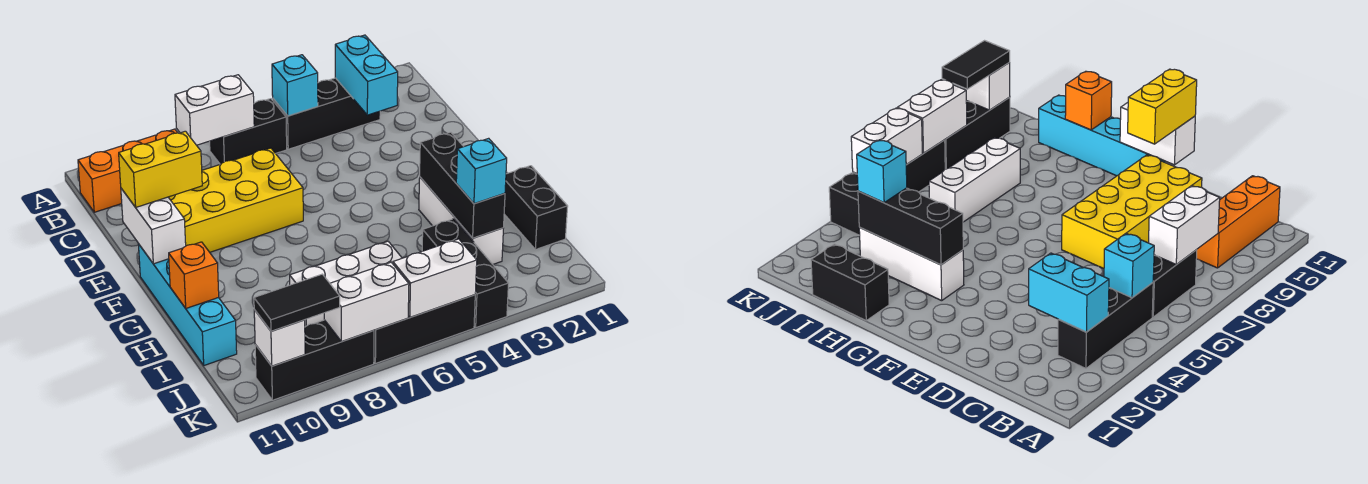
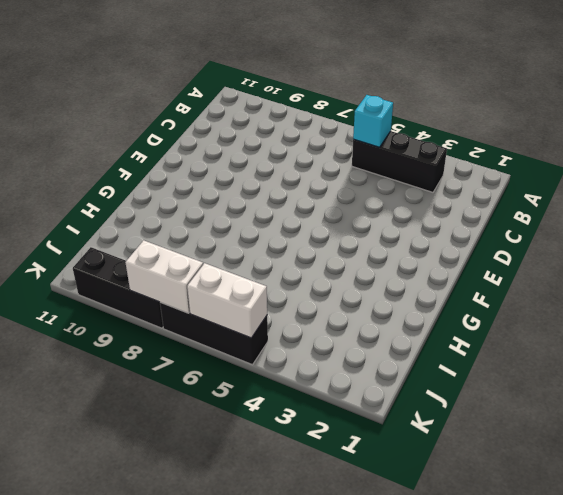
none -> black 1x2 brick [210,99,287,164]
none -> orange 1x3 brick [78,129,178,212]
none -> yellow 2x4 brick [168,148,303,252]

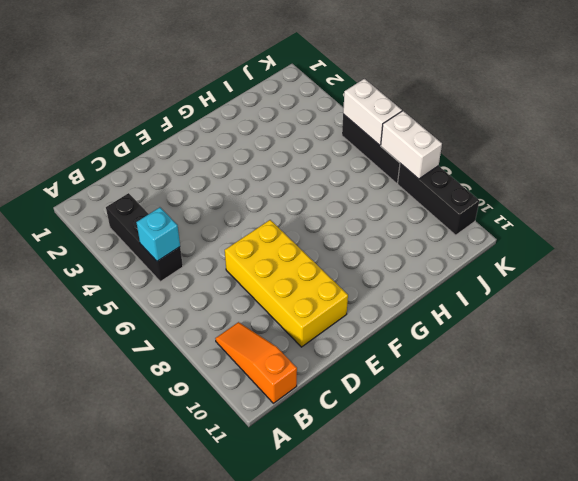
orange 1x3 slope [215,322,297,403] -> orange 1x3 brick [78,129,178,212]
none -> black 1x2 brick [210,99,287,164]
none -> cyan 1x4 brick [138,244,237,365]
none -> white 1x3 brick [419,177,503,264]

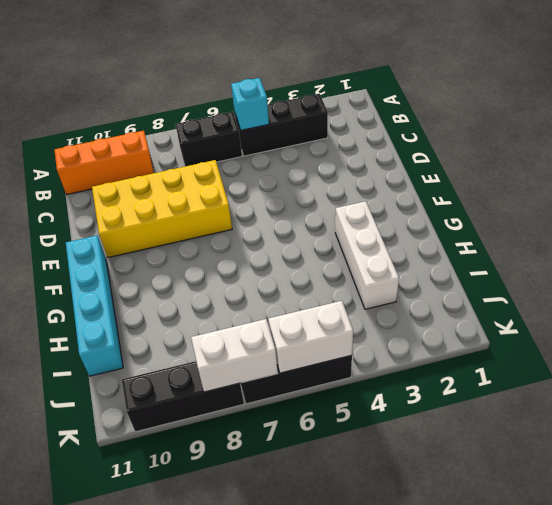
none -> black 1x2 brick [504,166,568,250]
none -> black 1x3 brick [422,219,509,328]
none -> white 1x3 brick [290,241,402,327]

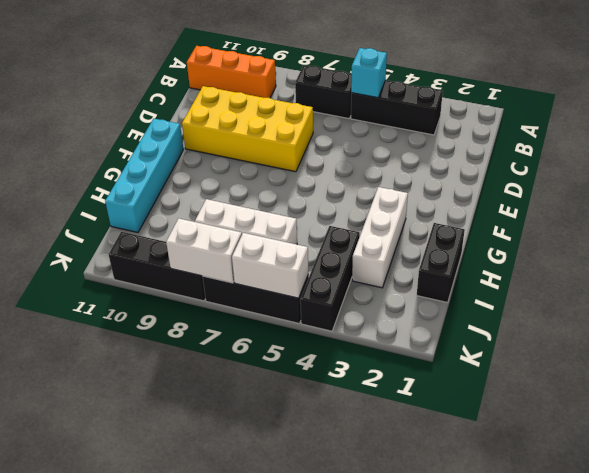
none -> cyan 1x2 brick [335,35,398,115]
none -> white 1x2 brick [175,75,254,145]
none -> white 1x2 brick [121,188,186,264]

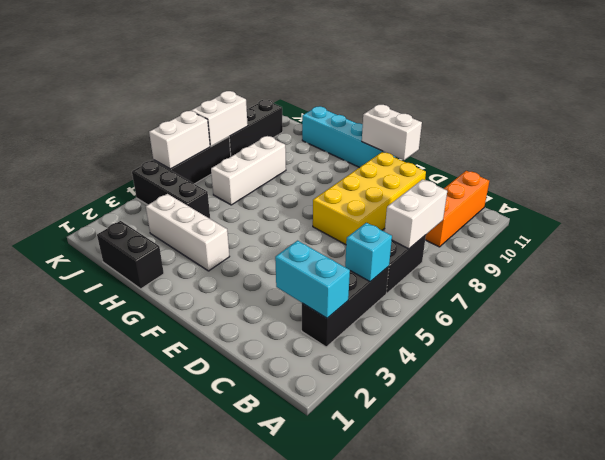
none -> black 1x3 brick [420,132,505,238]
none -> orange 1x1 brick [169,242,219,308]
none -> white 1x1 brick [254,310,305,366]

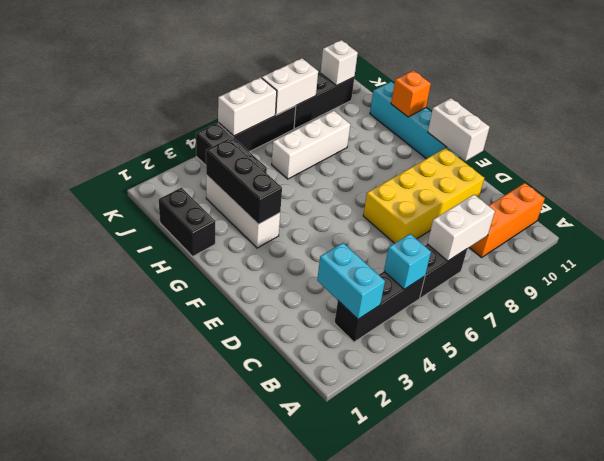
none -> yellow 1x2 brick [119,131,202,207]
none -> cyan 1x1 brick [456,138,507,204]
none -> black 1x2 tile [254,274,340,331]

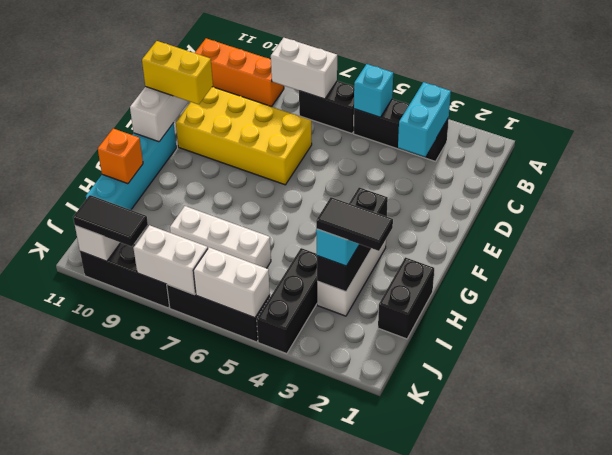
black 1x2 tile [316,197,393,251] -> none

